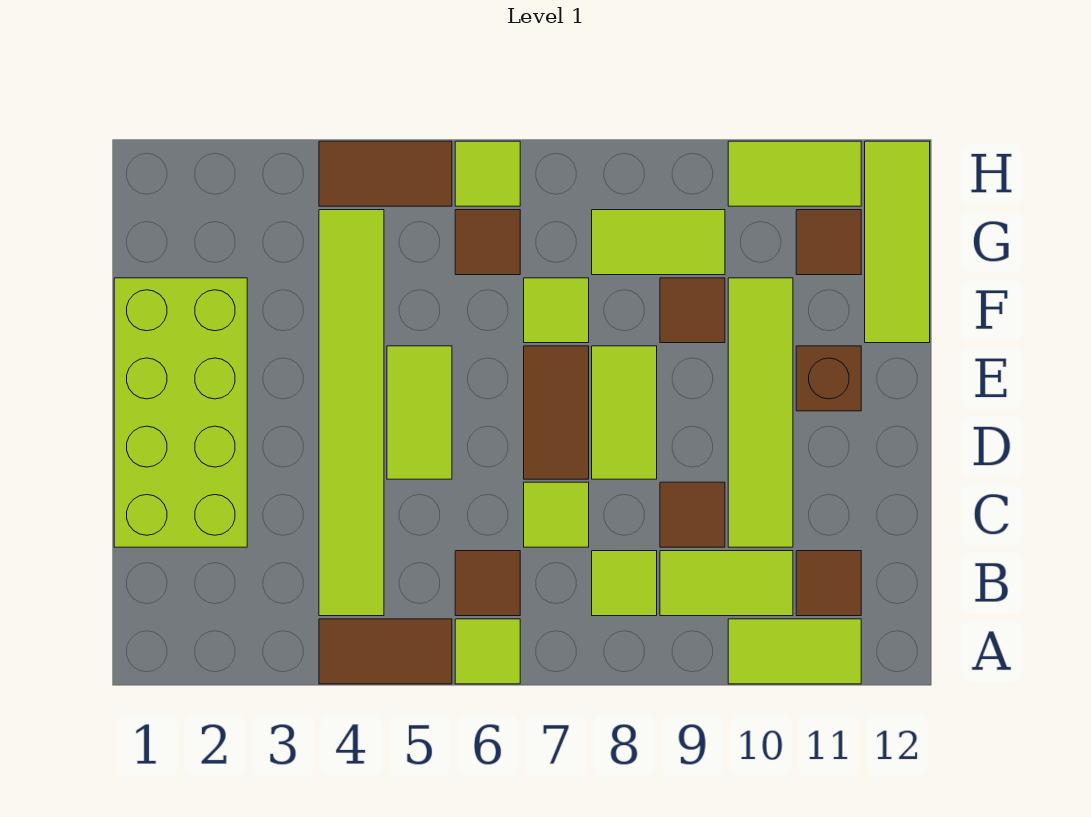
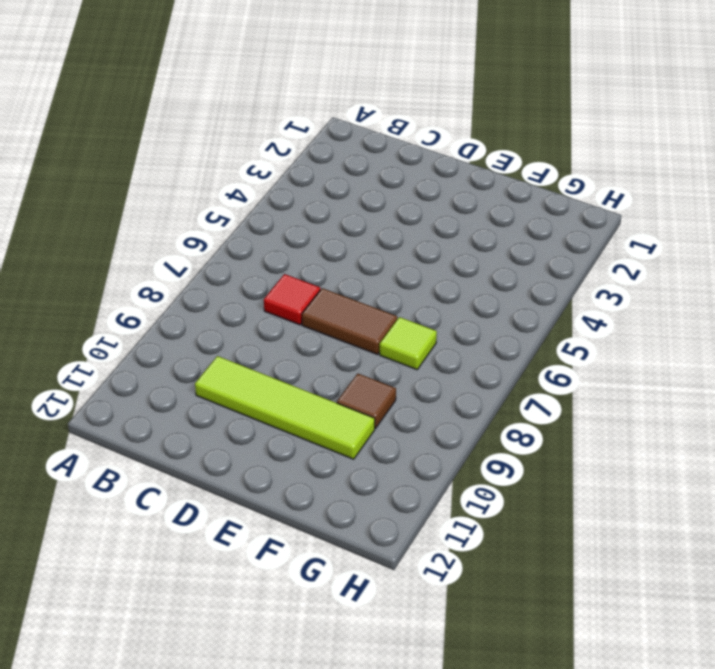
red 1x1 tile [264,274,320,325] -> lime 1x1 tile [524,482,589,547]
none -> brown 1x2 tile [319,619,452,684]
none -> lime 1x1 tile [455,619,520,684]
none -> lime 1x2 tile [728,619,861,684]

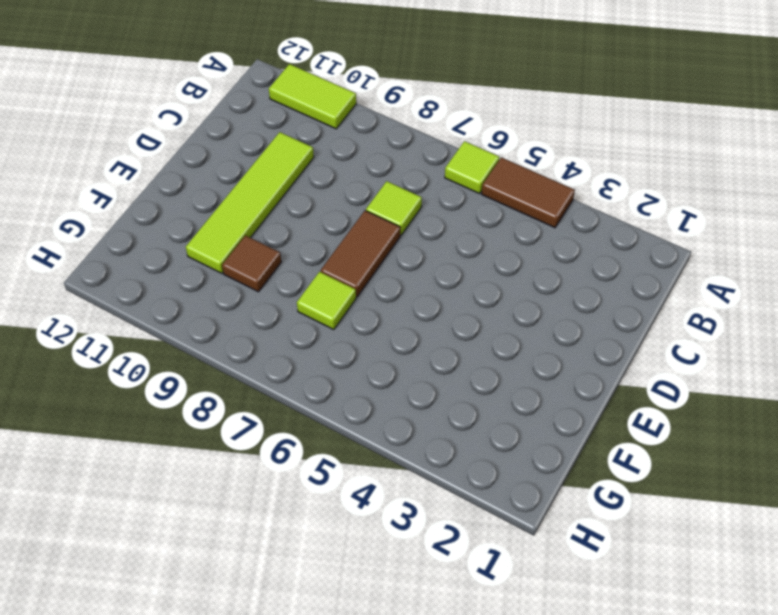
none -> lime 1x6 tile [319,210,384,616]
none -> brown 1x1 tile [455,551,520,616]
none -> lime 1x1 tile [592,551,657,616]

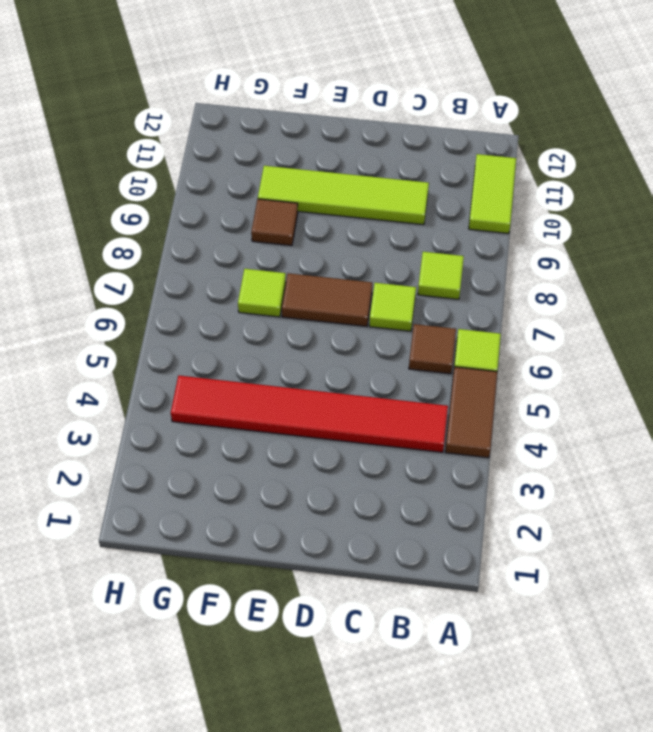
red 1x6 tile [171,376,448,452] -> lime 1x6 tile [319,210,384,616]
none -> lime 1x2 tile [660,551,793,616]
none -> brown 1x1 tile [796,551,861,616]
none -> lime 2x4 brick [114,278,247,547]

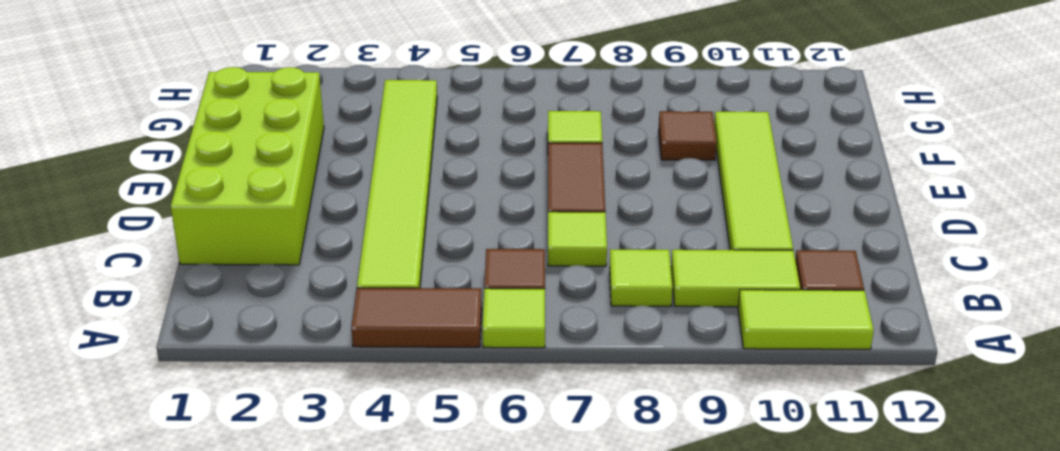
none -> brown 1x1 tile [660,482,725,547]
none -> lime 1x2 tile [387,346,452,479]
none -> lime 1x2 tile [592,346,657,479]

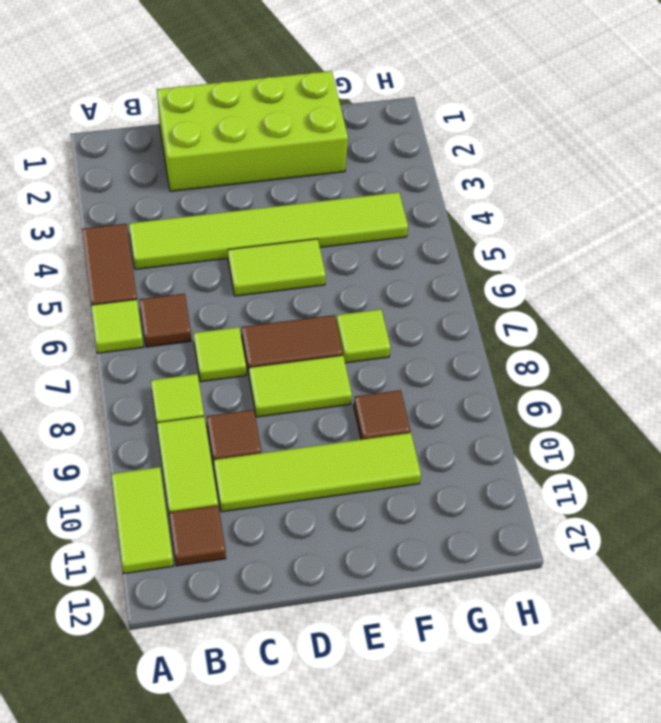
none -> brown 1x1 brick [796,346,861,411]
none -> lime 1x3 tile [865,141,930,343]
none -> brown 1x1 tile [455,210,520,275]

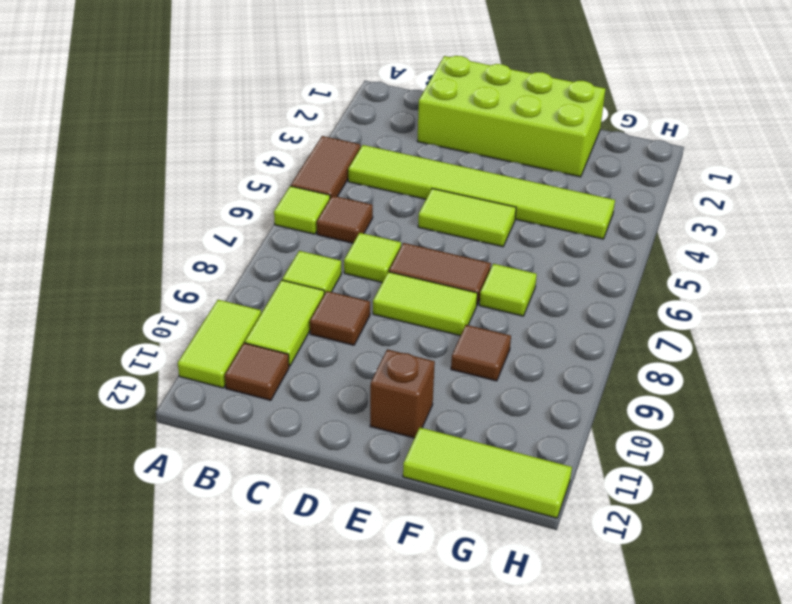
none -> lime 1x4 tile [728,278,793,547]
none -> brown 1x1 tile [455,210,520,275]
none -> lime 1x2 tile [592,210,725,275]

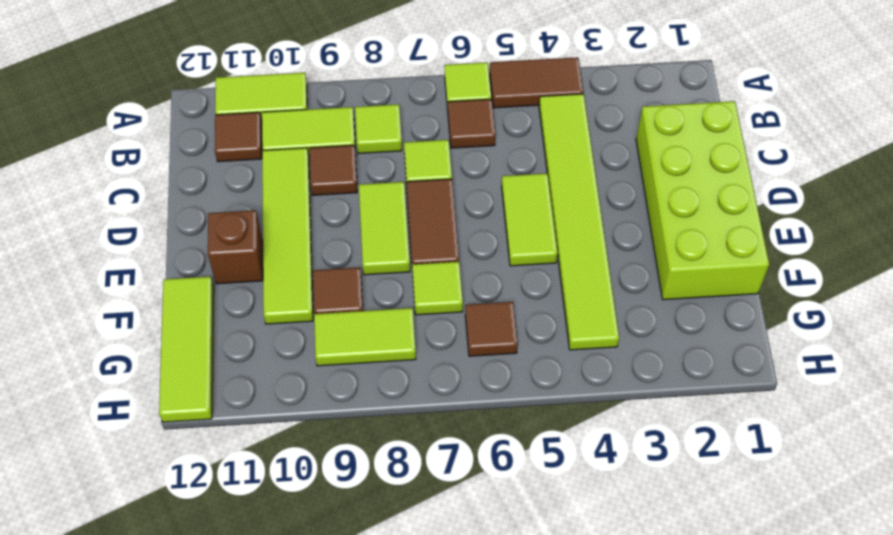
none -> brown 1x1 tile [796,210,861,275]
none -> brown 1x2 tile [319,141,452,206]
none -> lime 1x1 tile [455,141,520,206]

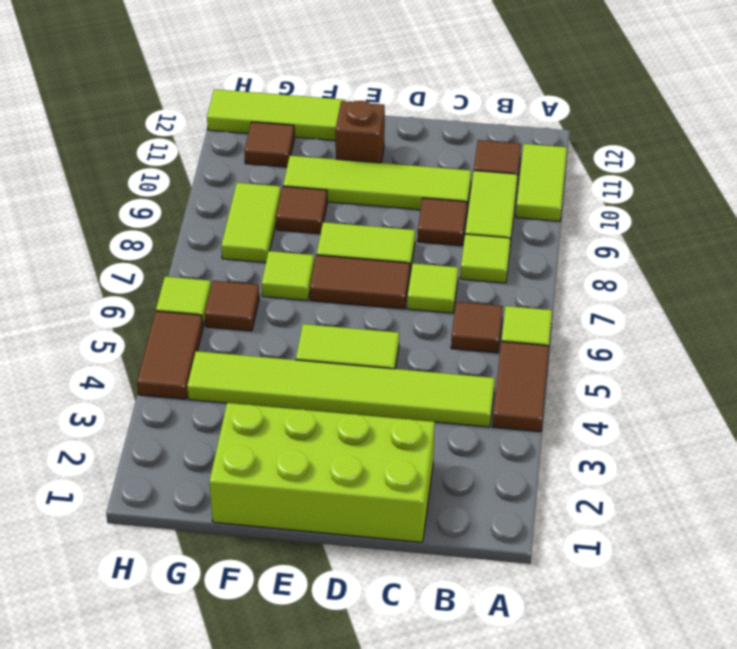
none -> lime 1x2 tile [728,141,861,206]

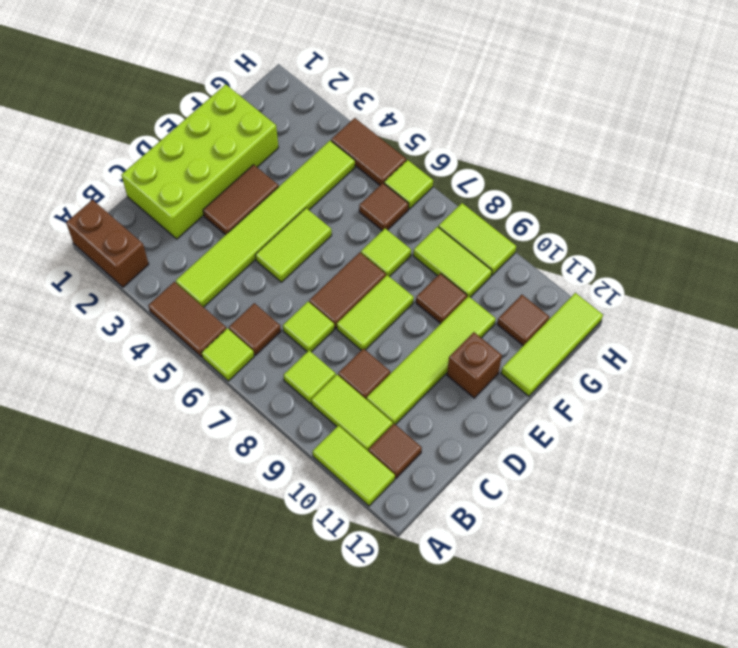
brown 1x2 brick [66,200,149,287] -> none
brown 1x2 tile [203,165,279,235] -> none
lime 1x2 tile [439,203,516,275] -> lime 1x2 tile moved to [728,141,861,206]

